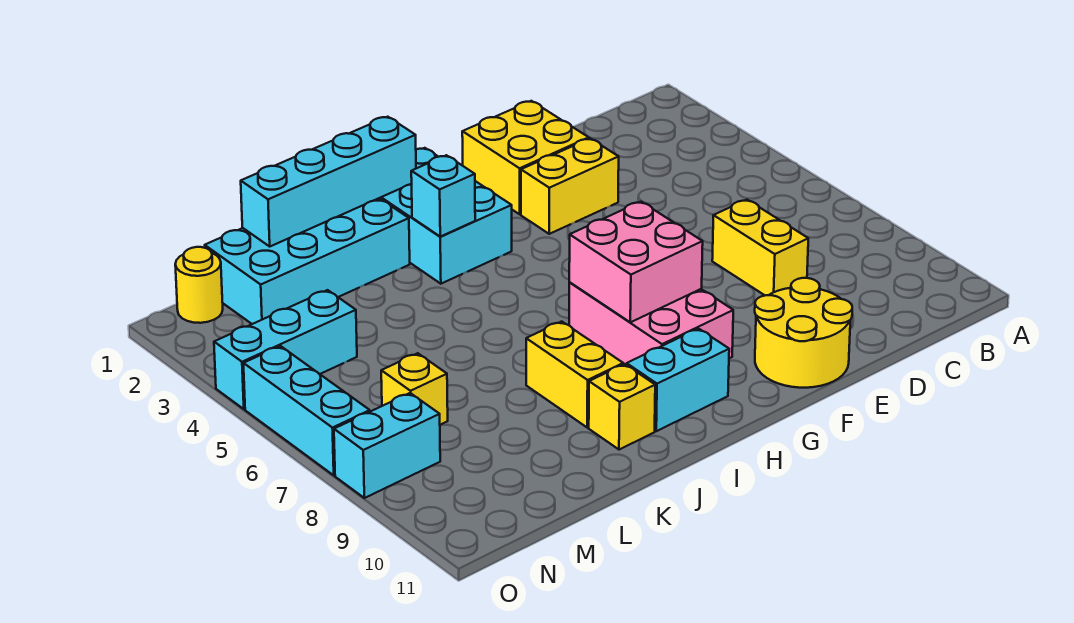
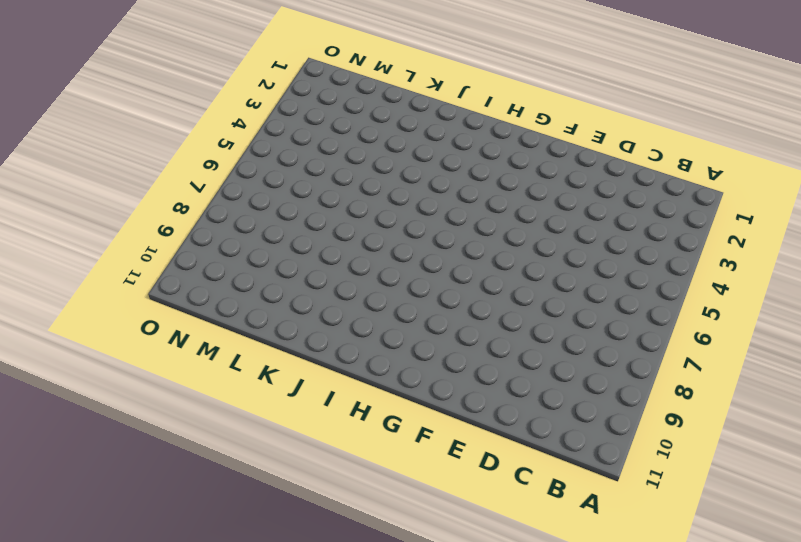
none -> yellow 1x2 brick [712,200,808,295]
none -> yellow 2x2 brick [462,101,589,214]
none -> yellow 1x2 brick [521,138,619,234]

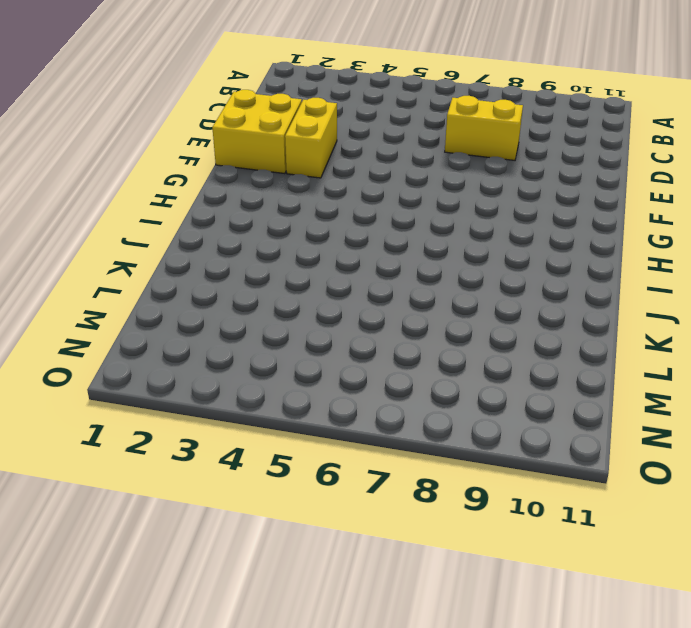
none -> yellow 2x2 round brick [755,278,852,388]
none -> pink 2x3 brick [569,283,733,365]
none -> cyan 2x3 brick [380,148,512,284]

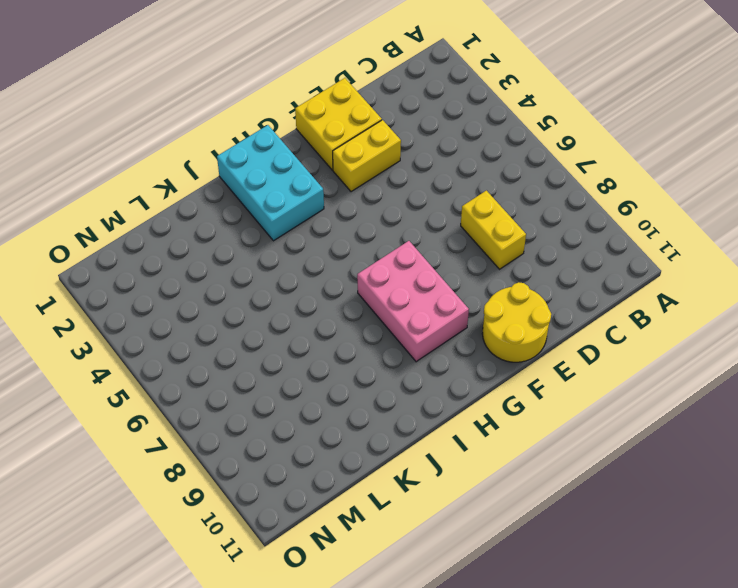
none -> cyan 1x2 brick [627,329,729,431]
none -> cyan 2x4 brick [205,198,410,324]
none -> yellow 1x2 brick [526,321,623,427]

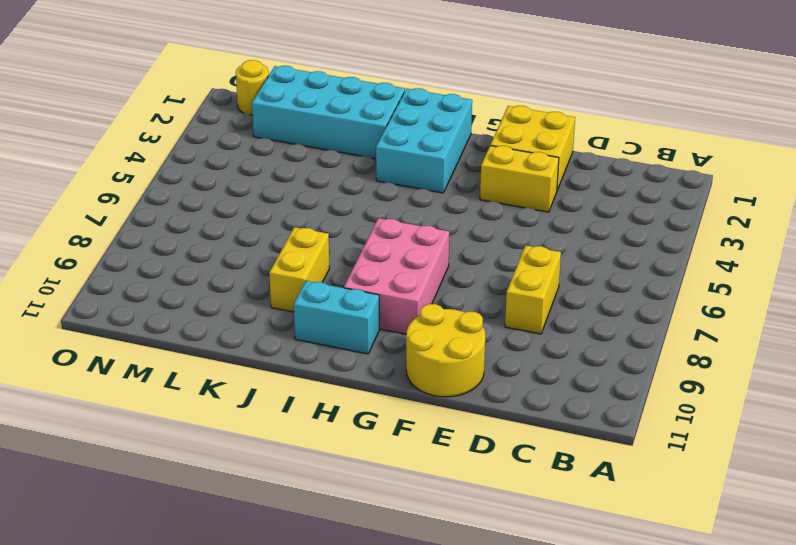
none -> yellow 1x1 brick [589,364,655,450]
none -> cyan 1x3 brick [214,290,357,409]
none -> yellow 1x1 brick [381,353,448,425]

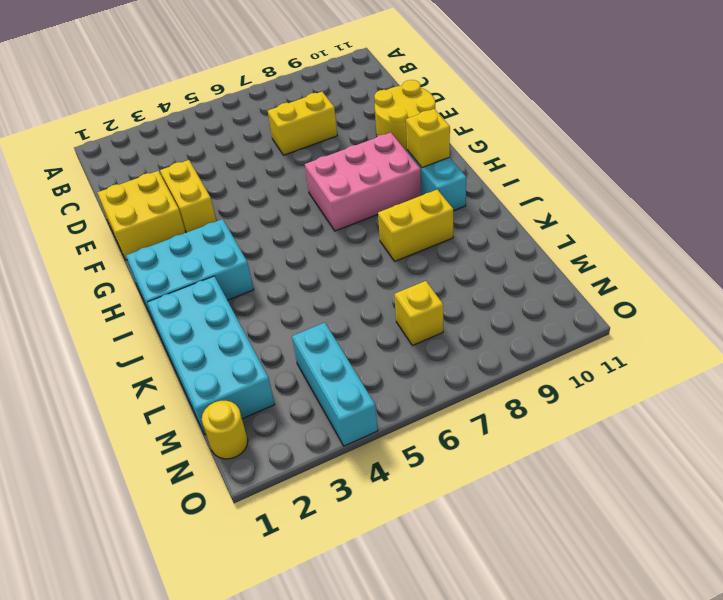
yellow 1x1 brick [406,109,450,168] -> yellow 1x1 brick moved to [589,364,655,450]
none -> cyan 1x2 brick [334,393,440,498]
none -> cyan 1x3 brick [243,346,370,475]
none -> pink 2x2 brick [569,202,703,322]

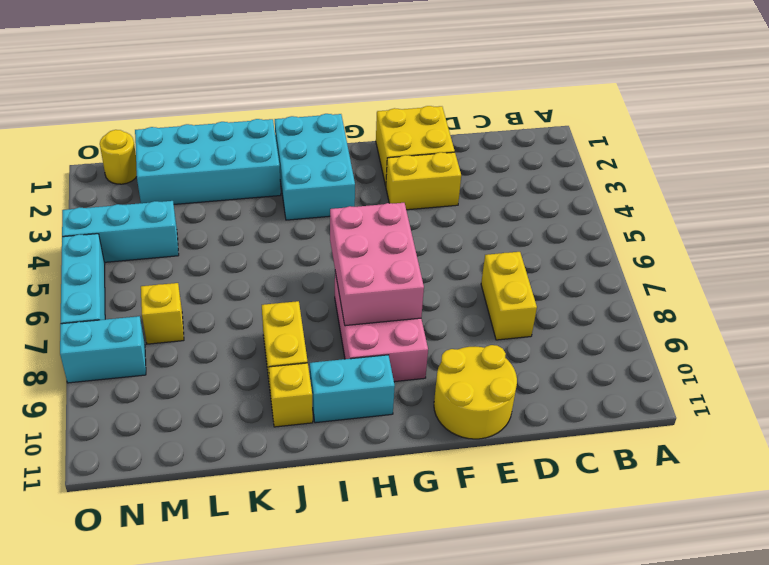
pink 2x3 brick [330,203,424,326] -> pink 2x2 brick [569,202,703,322]
none -> cyan 1x4 brick [241,117,416,246]
none -> cyan 1x1 brick [411,155,475,237]

